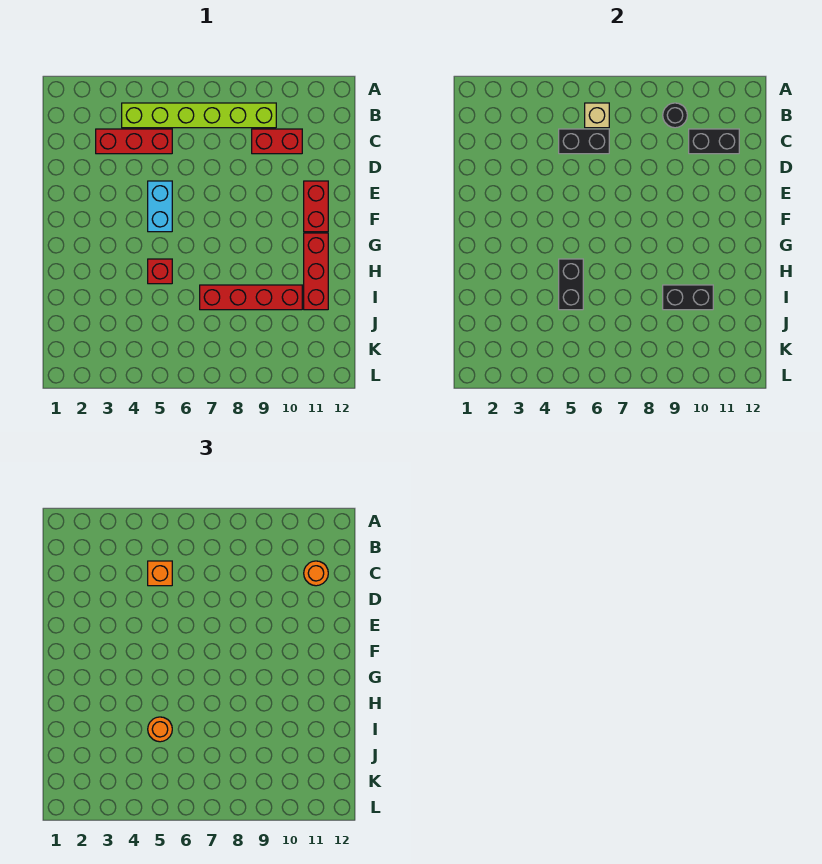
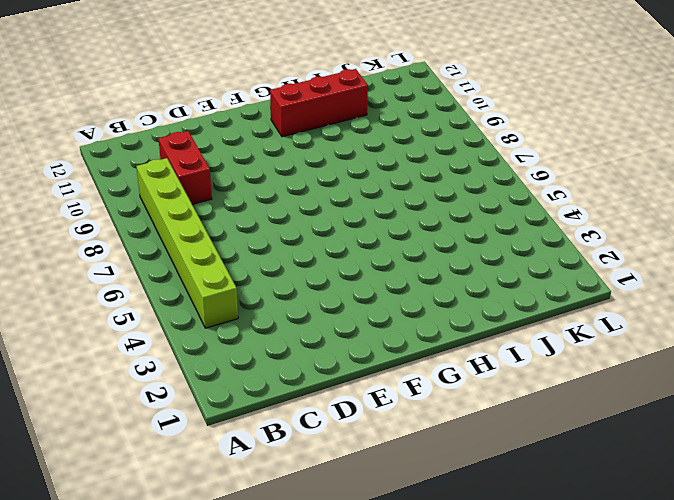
none -> red 1x3 brick [96,129,172,154]
none -> cyan 1x2 brick [148,181,172,232]
none -> red 1x2 brick [304,181,328,232]

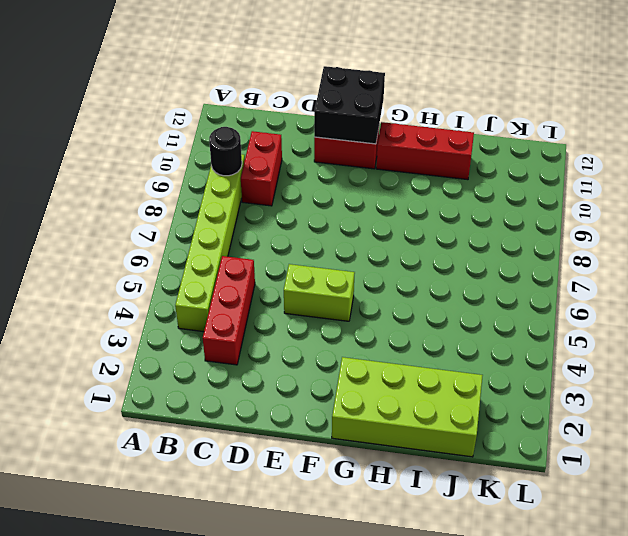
lime 1x2 brick [284,264,355,321] -> cyan 1x2 brick [148,181,172,232]
black 2x2 brick [314,66,385,144] -> none
lime 2x4 brick [332,357,483,457] -> none
none -> red 1x1 brick [148,259,172,284]
none -> red 1x4 brick [200,285,302,310]
none -> tan 1x1 brick [585,103,609,128]

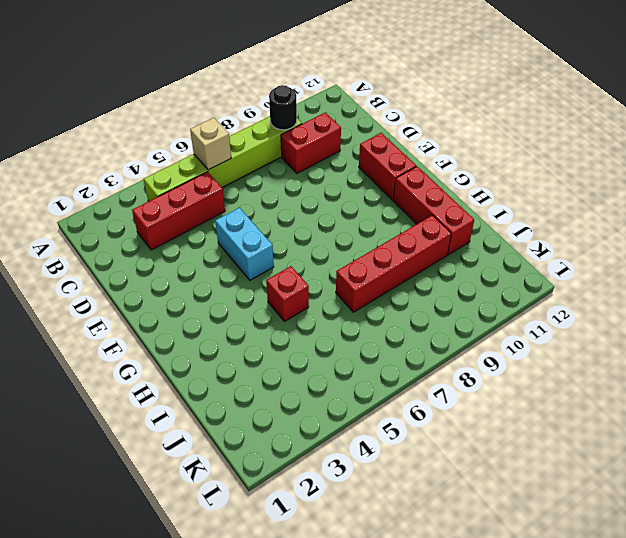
none -> black 1x2 brick [559,129,609,154]
none -> black 1x2 brick [689,129,739,154]
none -> black 1x2 brick [559,259,583,310]

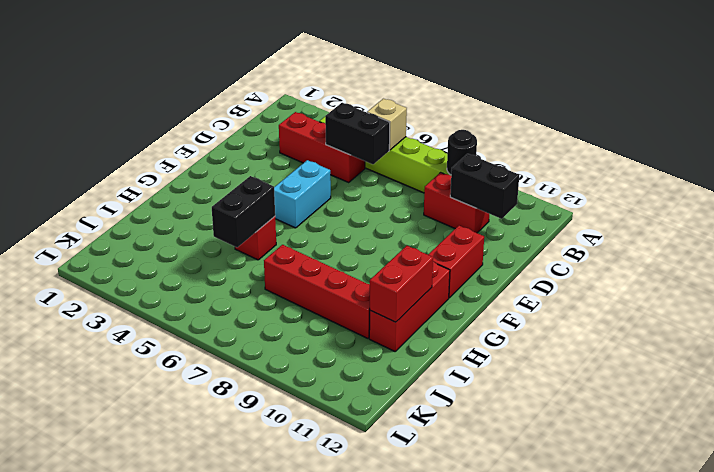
red 1x2 brick [370,246,433,322] -> none
none -> black 1x2 brick [663,285,713,310]
none -> orange 1x1 brick [148,561,172,586]
none -> orange 1x1 round brick [304,561,328,586]

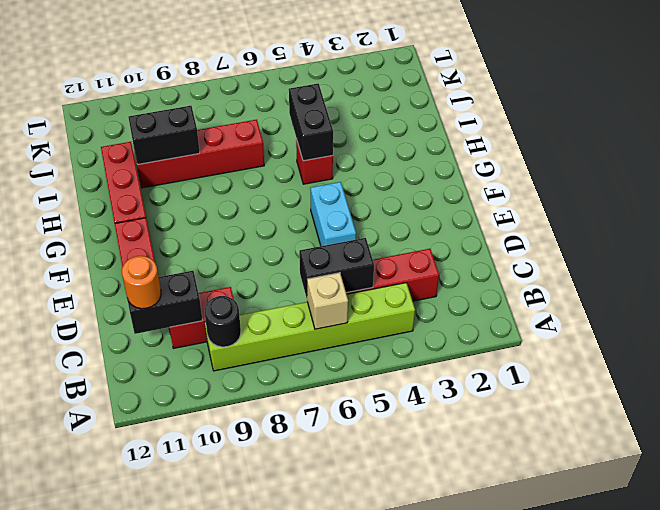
none -> orange 1x1 brick [148,561,172,586]
none -> orange 1x1 round brick [148,717,172,742]

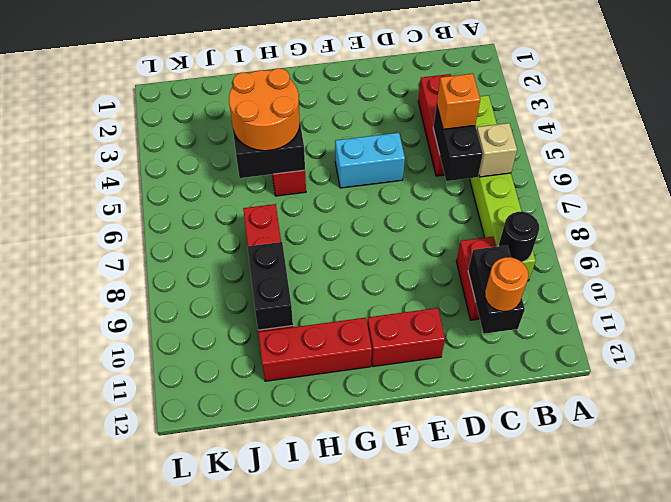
orange 2x2 round brick [229,68,300,151] -> orange 1x1 round brick [148,717,172,742]

